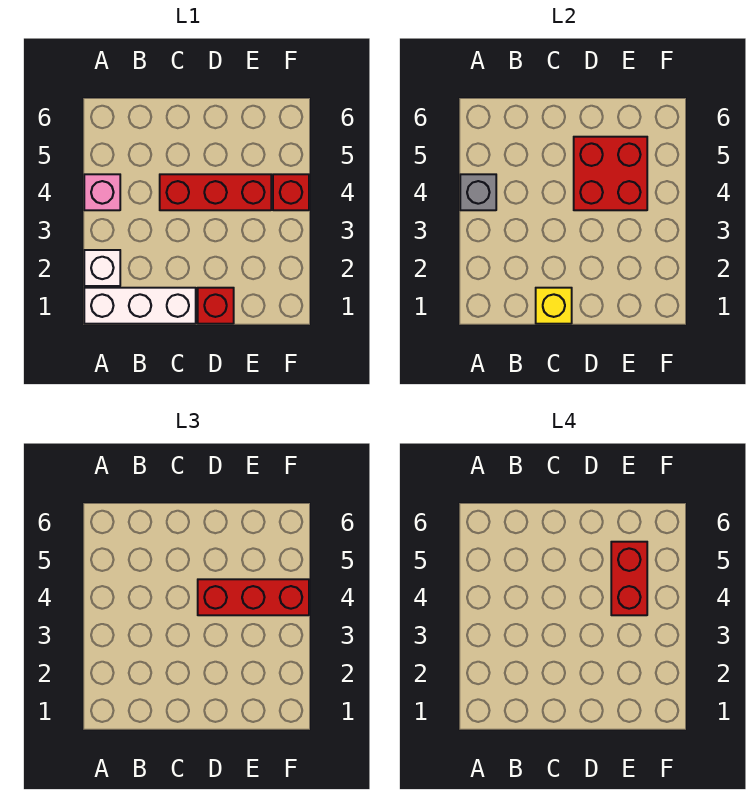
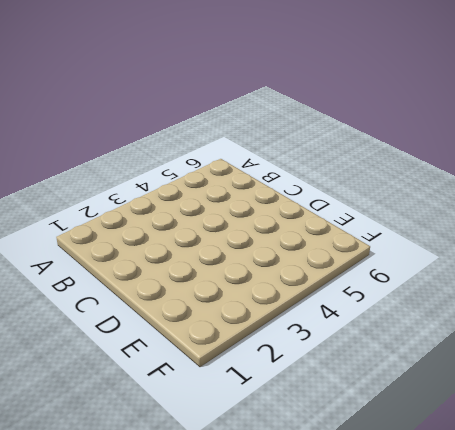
none -> white 1x3 brick [84,288,196,324]
none -> white 1x1 brick [84,250,120,286]

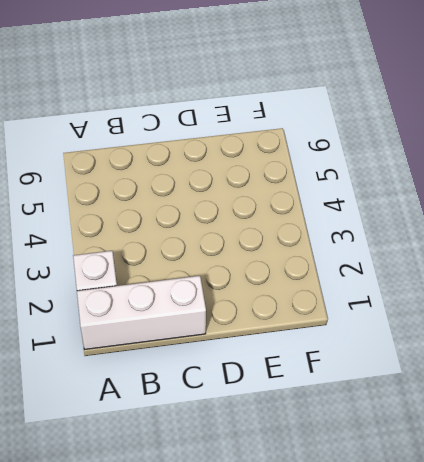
none -> pink 1x1 brick [84,174,120,210]
none -> red 1x3 brick [160,174,271,210]

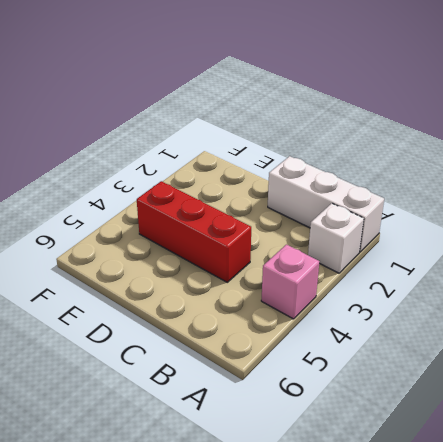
none -> red 1x1 brick [198,288,234,324]
none -> red 1x1 brick [273,174,309,210]

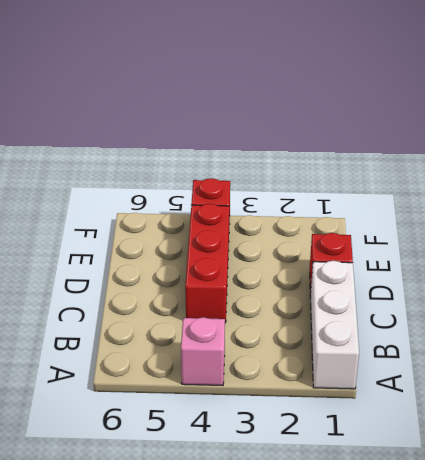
none -> white 1x1 brick [84,250,120,286]
none -> grey 1x1 brick [460,174,496,210]

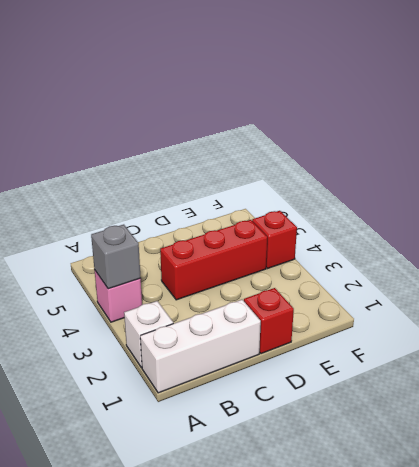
none -> yellow 1x1 brick [536,288,572,324]
none -> red 2x2 brick [574,137,647,210]

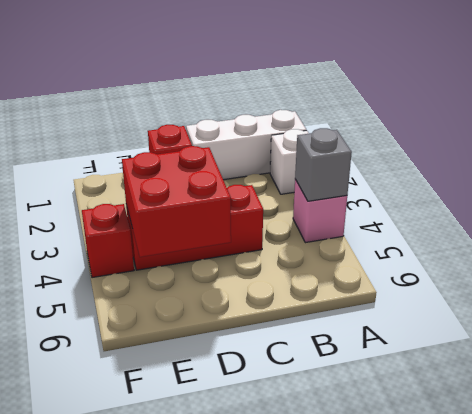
none -> yellow 1x1 brick [536,288,572,324]
none -> red 1x3 brick [198,579,309,615]

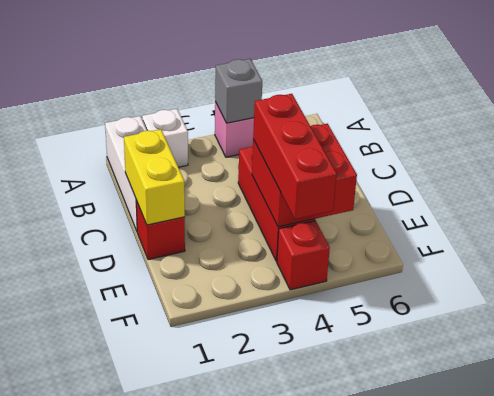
yellow 1x2 brick [124,129,185,225] -> yellow 1x1 brick [536,288,572,324]
none -> red 1x2 brick [611,542,647,615]

